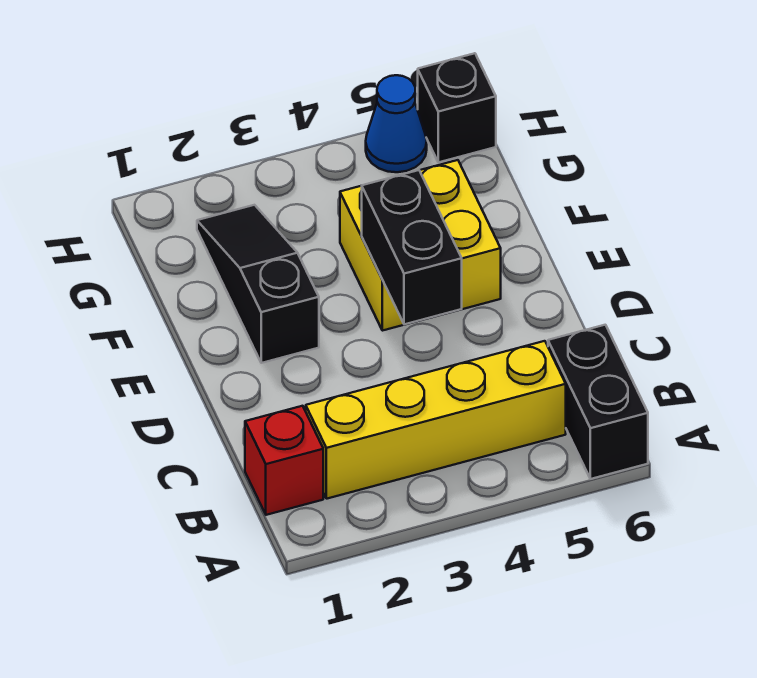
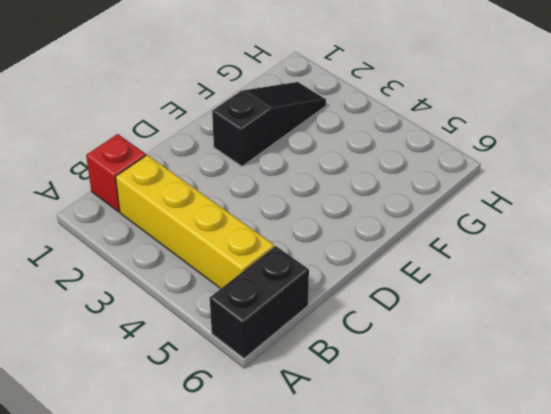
none -> yellow 2x2 brick [340,160,501,331]
none -> blue 1x1 cone [366,75,427,172]

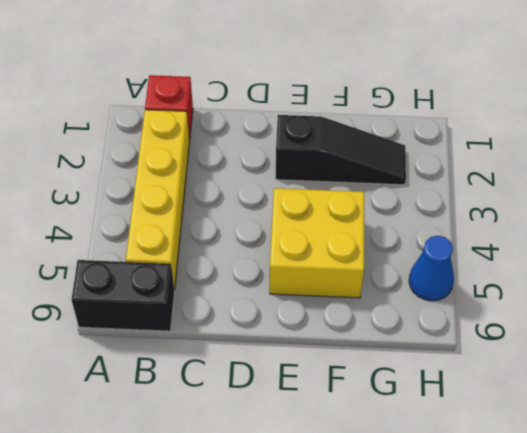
none -> black 1x1 brick [418,53,496,162]
none -> black 1x2 brick [362,170,462,325]

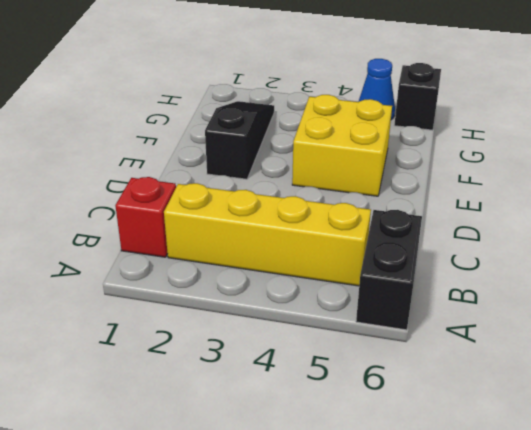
none -> black 1x2 brick [362,170,462,325]

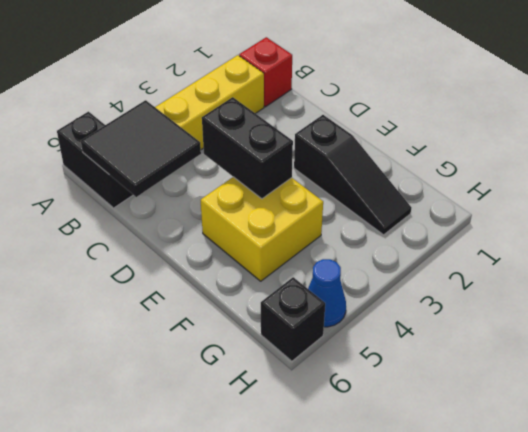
black 2x2 tile [81,100,201,197] -> none

